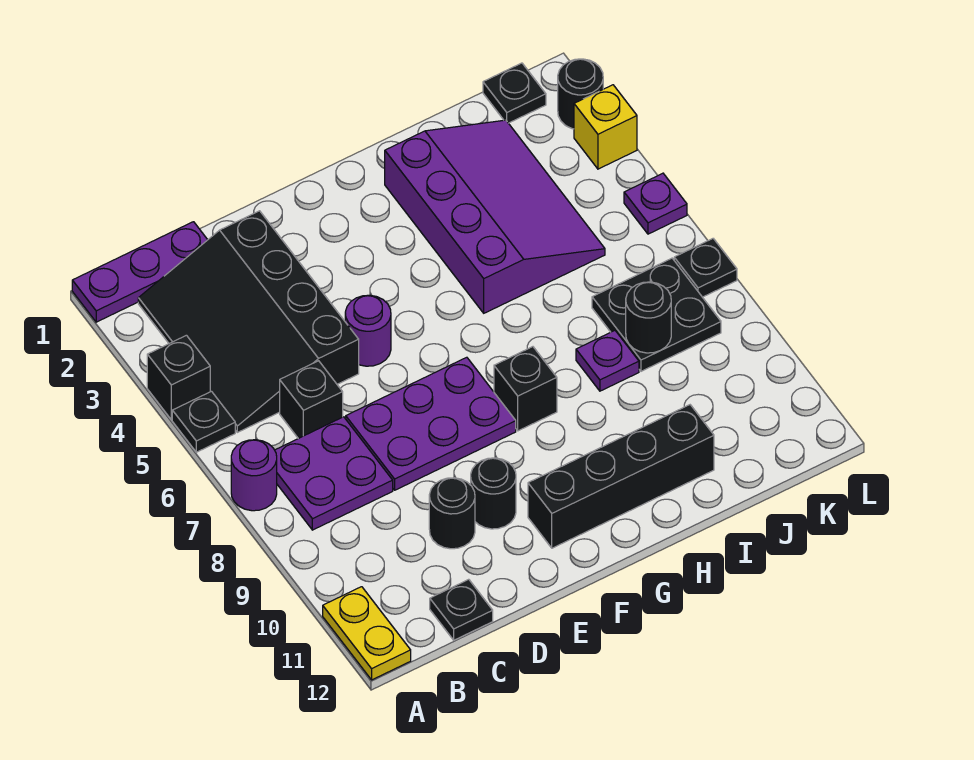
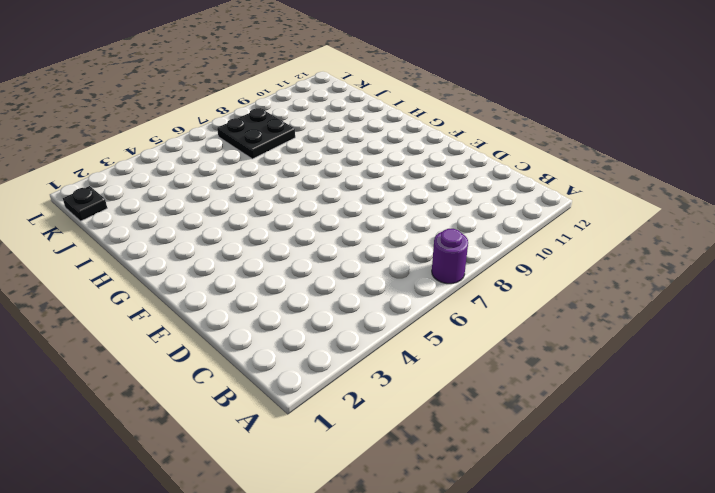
none -> purple 1x3 plate [72,222,207,322]
none -> black 1x1 brick [147,335,210,420]
none -> black 1x1 plate [172,391,235,452]

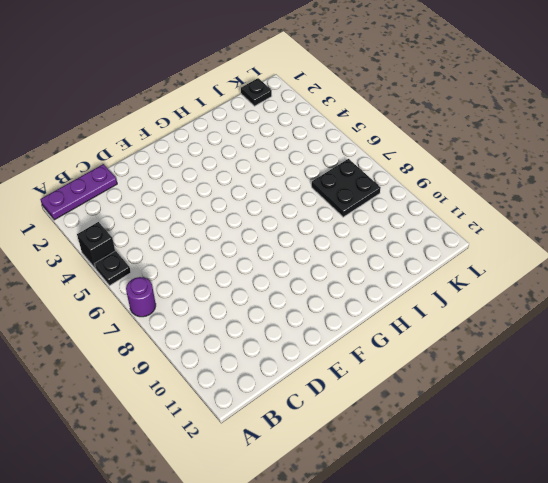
none -> yellow 1x2 plate [323,587,411,680]
none -> black 3x4 slope [138,211,359,432]
none -> purple 2x2 plate [275,417,393,530]

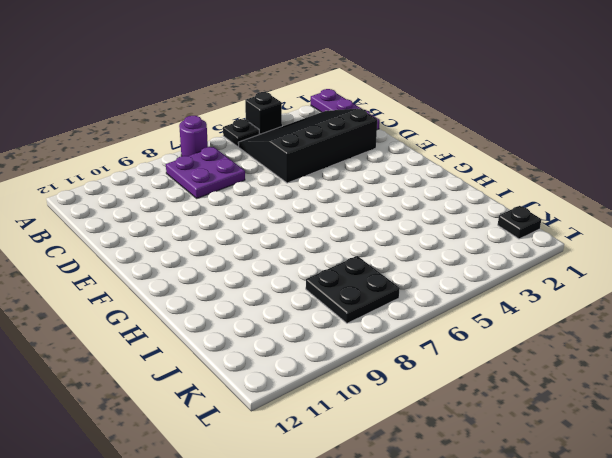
none -> yellow 1x2 plate [323,587,411,680]
none -> black 1x1 brick [280,361,343,439]
none -> black 1x1 plate [430,579,493,640]

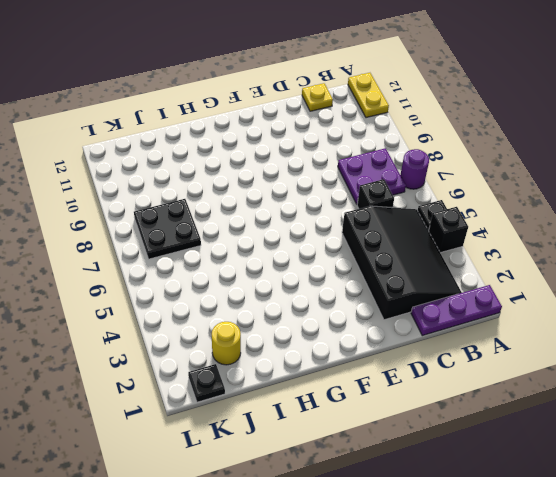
yellow 1x1 plate [302,83,333,111] -> black 1x1 plate [430,579,493,640]
yellow 1x1 round brick [212,322,241,365] -> purple 3x4 slope [385,120,605,313]
none -> purple 2x3 plate [346,357,516,490]
none -> black 1x1 round brick [429,478,475,549]
none -> purple 1x1 round brick [345,295,391,366]

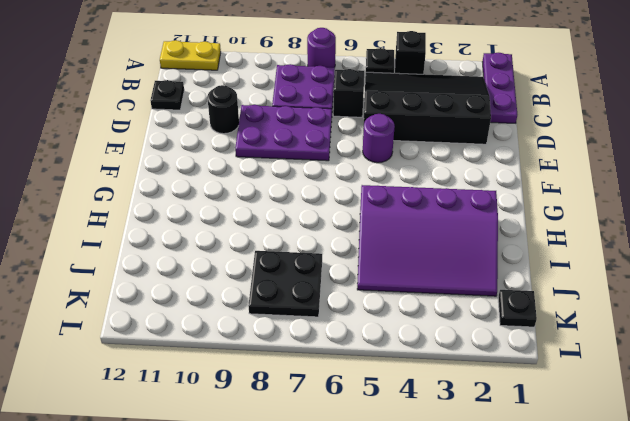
purple 2x3 plate [235,105,332,161] -> purple 2x3 plate turned to [346,357,516,490]
none -> black 1x1 round brick [471,458,516,529]
none -> black 1x4 brick [528,405,714,548]
none -> black 1x1 brick [494,347,557,431]

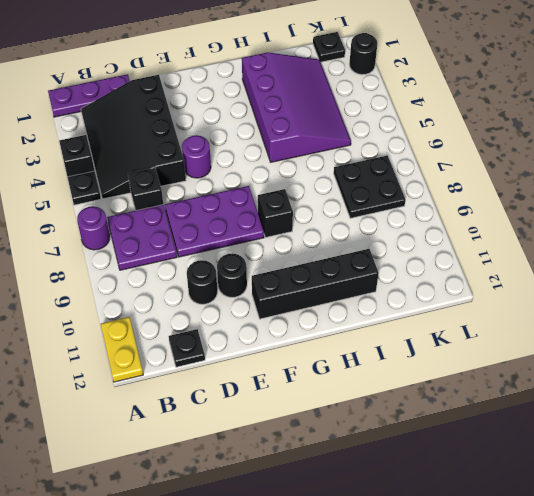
none -> purple 1x1 plate [576,331,639,391]
none -> yellow 1x1 brick [574,85,637,169]
none -> purple 1x1 plate [624,173,687,234]

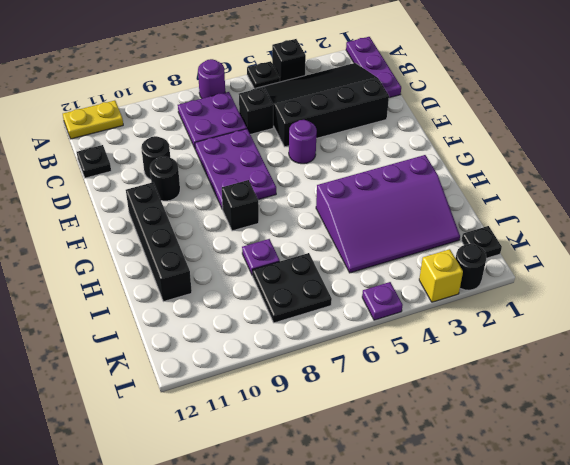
none -> black 1x1 plate [674,239,737,297]
none -> black 1x1 round brick [626,282,671,353]

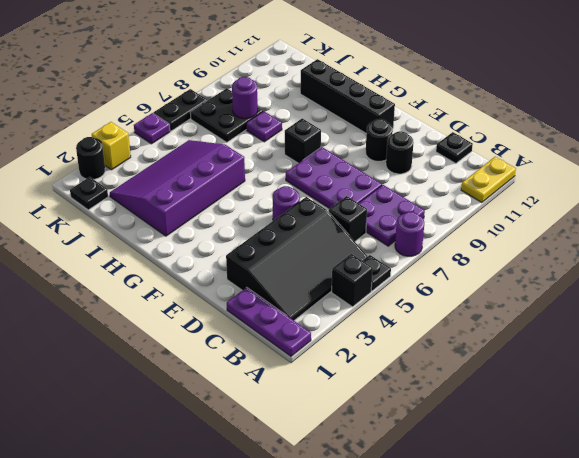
purple 1x1 round brick [232,77,258,119] -> black 1x1 round brick [626,282,671,353]
black 1x2 plate [153,89,207,131] -> black 1x1 plate [674,239,737,297]

